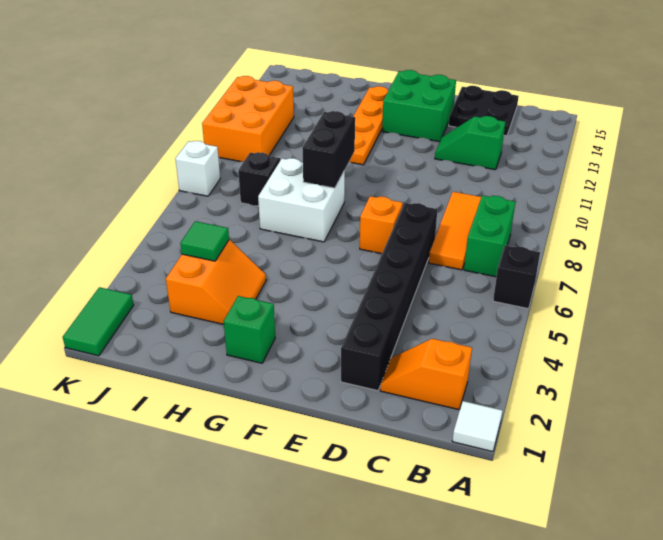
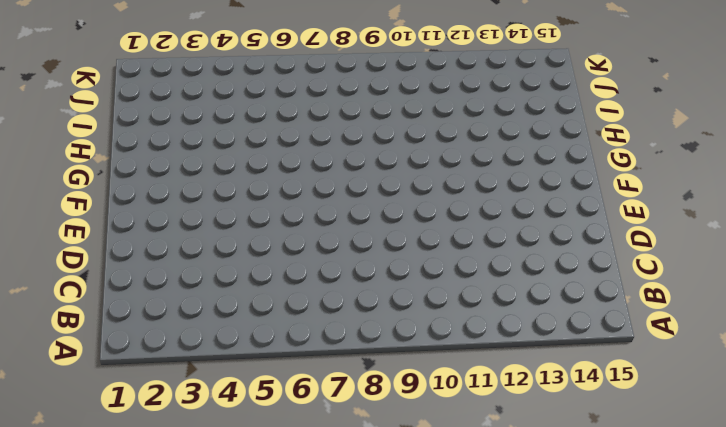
none -> white 1x1 tile [452,401,503,452]
none -> black 1x1 brick [493,245,540,309]
none -> orange 1x2 slope [380,339,472,410]

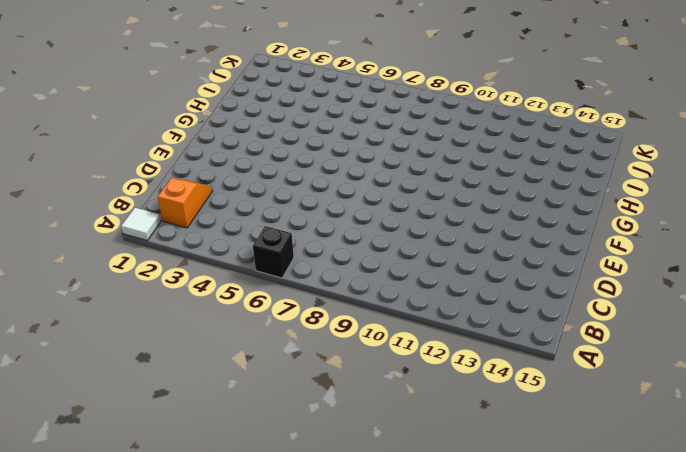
none -> green 1x2 brick [464,195,515,277]
none -> orange 1x3 tile [429,192,481,270]
none -> green 1x2 slope [435,116,505,170]

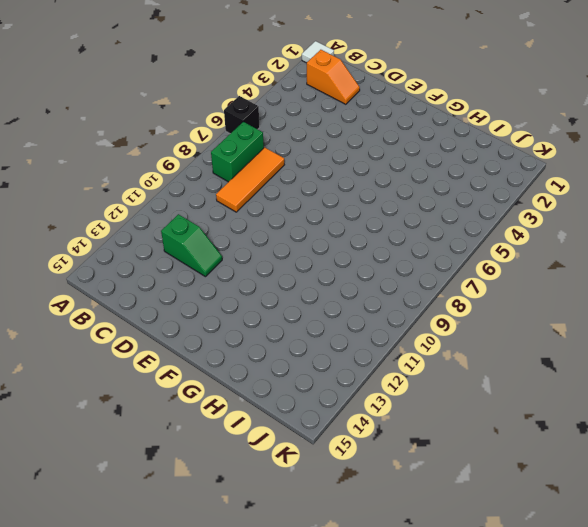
none -> black 2x2 plate [449,86,519,136]
none -> black 1x6 brick [341,203,438,391]
none -> orange 1x1 brick [360,196,403,254]

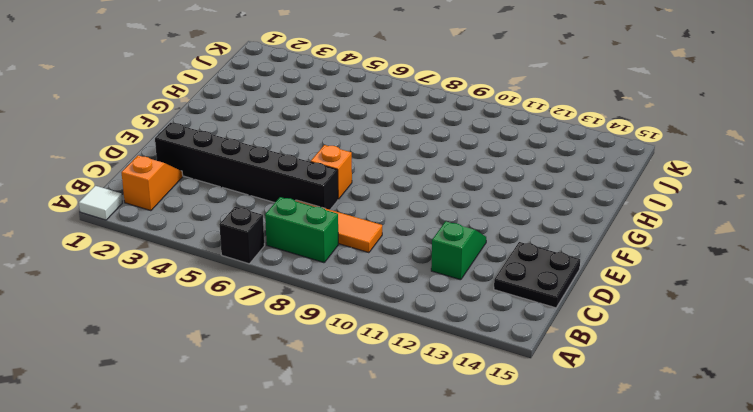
none -> green 2x2 brick [382,70,456,142]
none -> green 1x1 brick [224,296,275,363]
none -> white 2x2 brick [258,158,345,242]

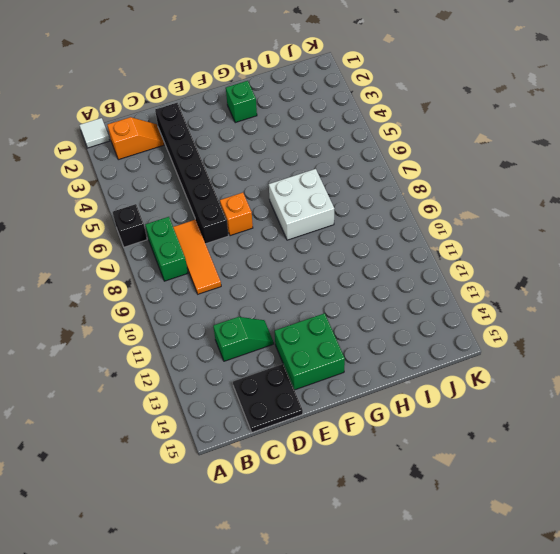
none -> orange 1x4 plate [349,86,388,165]
none -> orange 2x2 slope [166,240,266,324]
none -> black 1x1 brick [238,152,280,206]

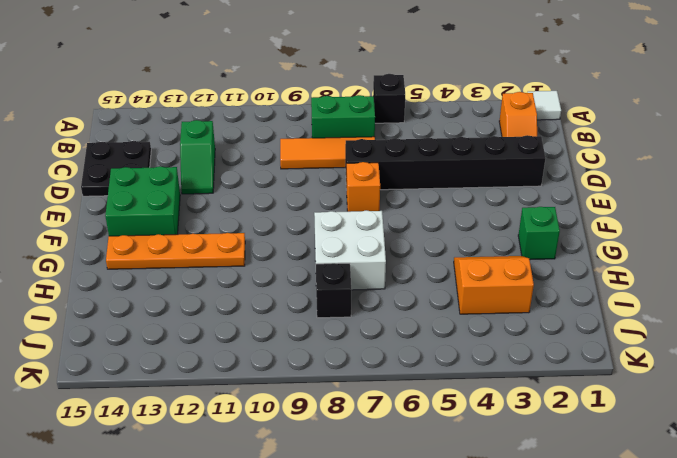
none -> orange 2x3 brick [202,76,294,162]
none -> green 1x2 tile [63,287,134,356]
none -> white 1x1 brick [175,141,220,196]

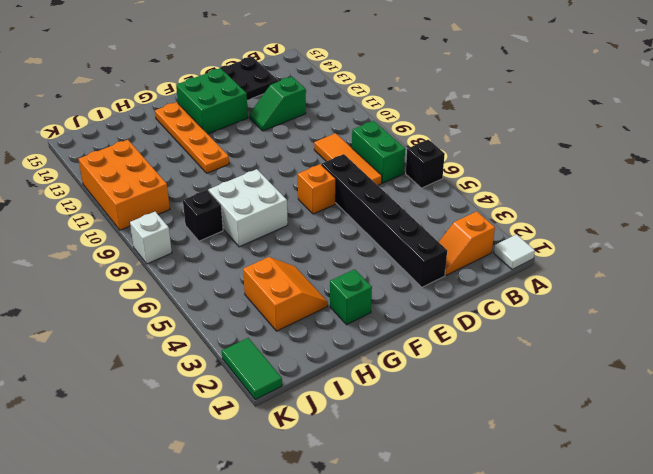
none -> black 1x2 brick [302,111,355,188]
none -> green 1x1 tile [180,221,229,261]

